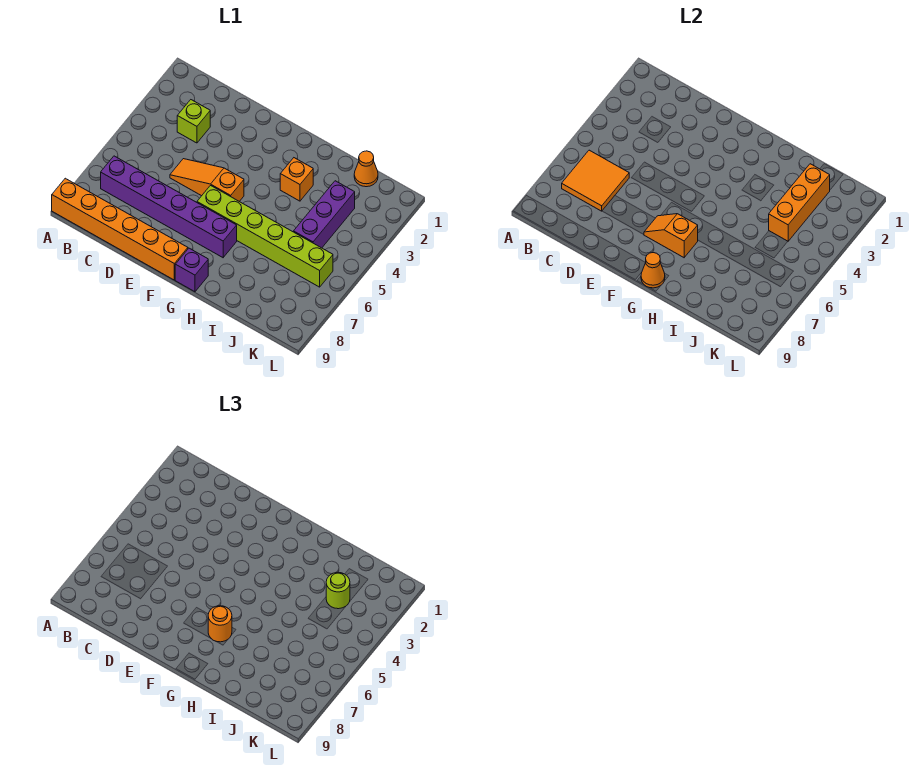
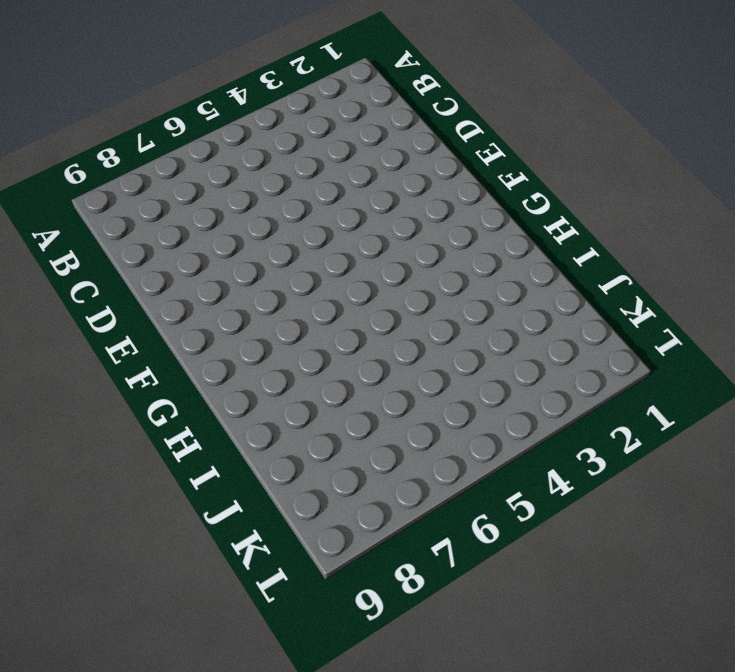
none -> orange 1x6 brick [52,178,188,280]
none -> purple 1x6 brick [101,156,237,257]
none -> lime 1x1 brick [177,100,210,143]

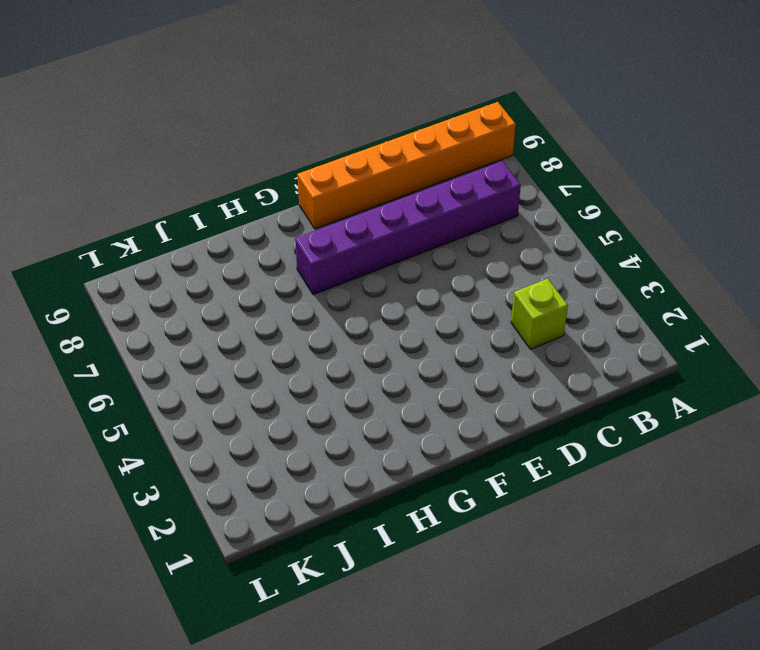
none -> orange 1x3 slope [170,159,244,202]
none -> lime 1x6 brick [197,186,333,287]
none -> purple 1x1 brick [175,248,208,292]

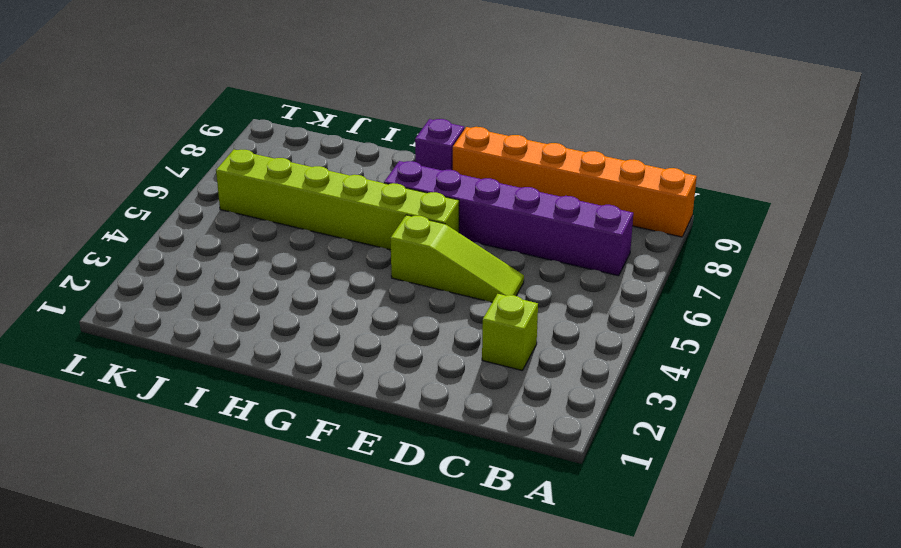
lime 1x3 slope [390,215,524,302] -> orange 1x3 slope [170,159,244,202]
none -> orange 1x1 brick [280,158,313,201]
none -> orange 1x1 cone [354,151,378,187]
none -> purple 1x3 brick [294,181,355,248]

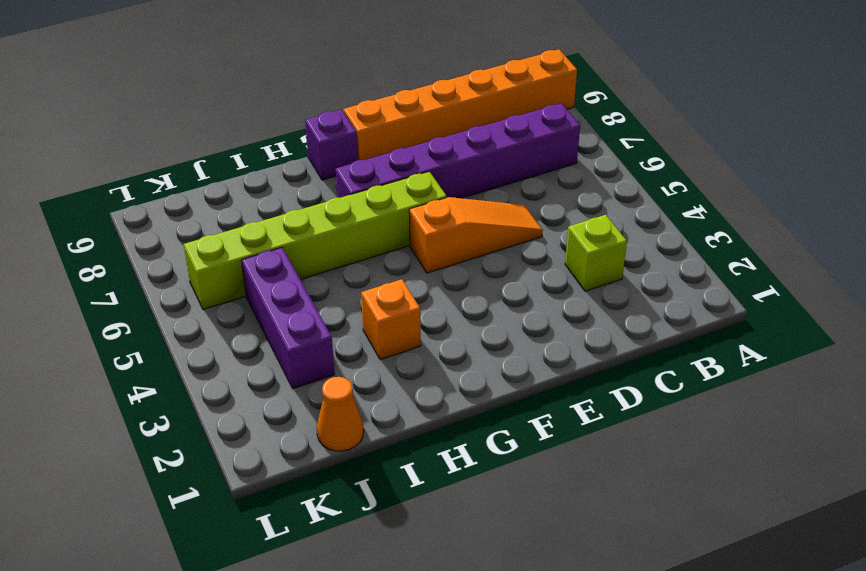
none -> orange 2x2 tile [562,150,629,211]
none -> orange 1x2 slope [644,214,698,257]
none -> orange 1x1 cone [641,253,665,288]

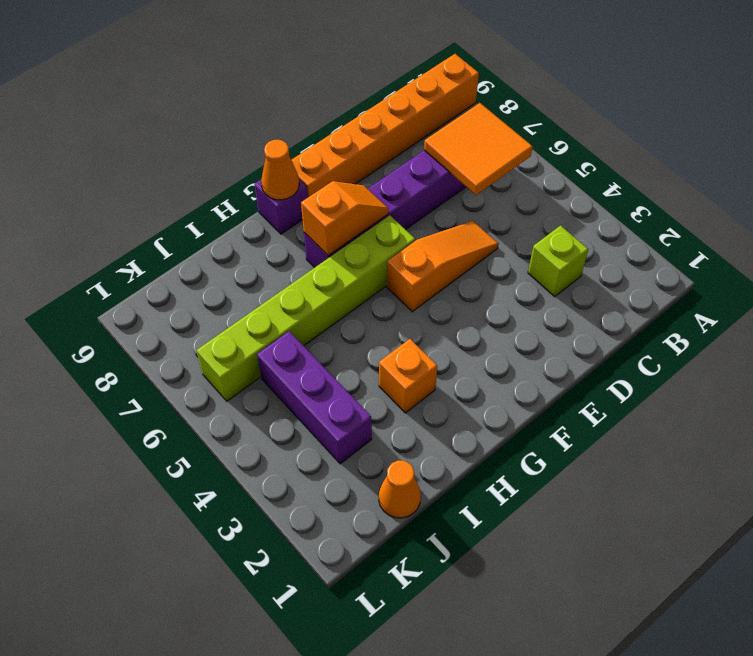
none -> orange 1x3 brick [769,164,830,241]
none -> orange 1x1 round brick [208,606,232,642]
none -> lime 1x1 round brick [326,572,350,609]

